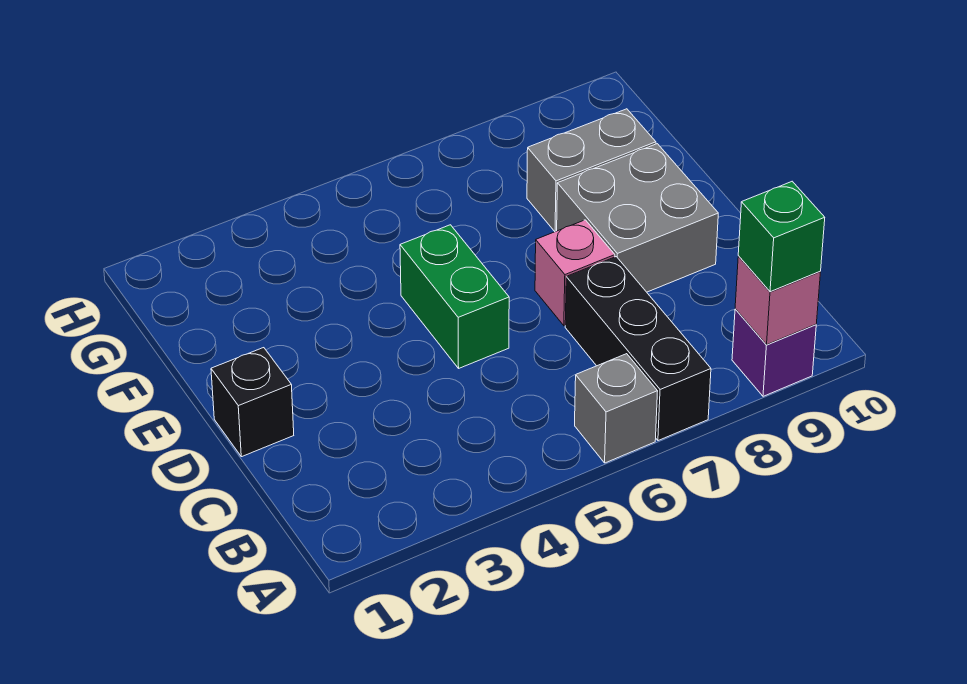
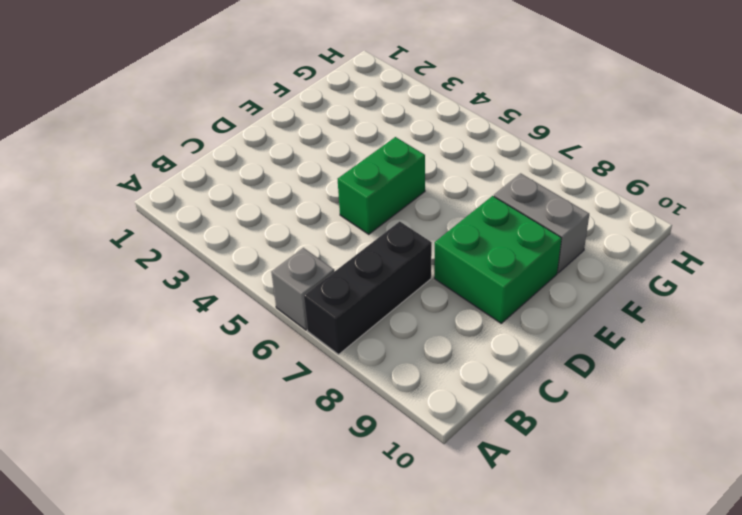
green 2x2 brick [434,196,562,323] -> grey 2x2 brick [557,144,718,292]
none -> purple 1x1 brick [732,309,816,396]
none -> black 1x1 brick [211,348,294,457]

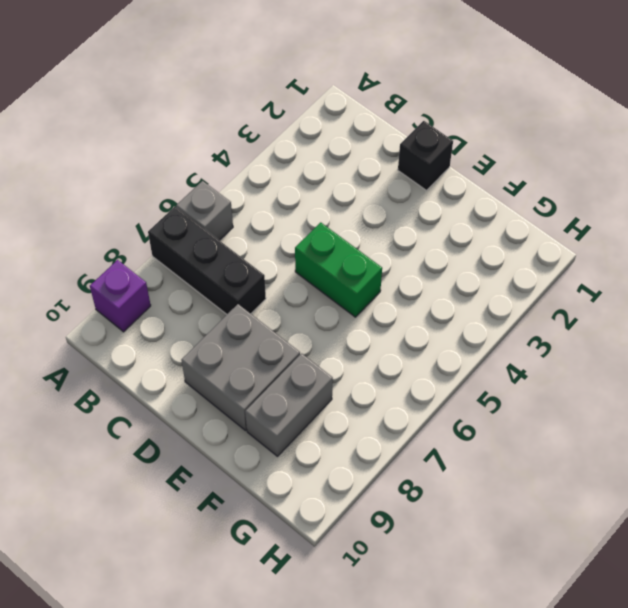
none -> pink 1x1 brick [535,220,615,326]
none -> pink 1x1 brick [735,256,821,345]

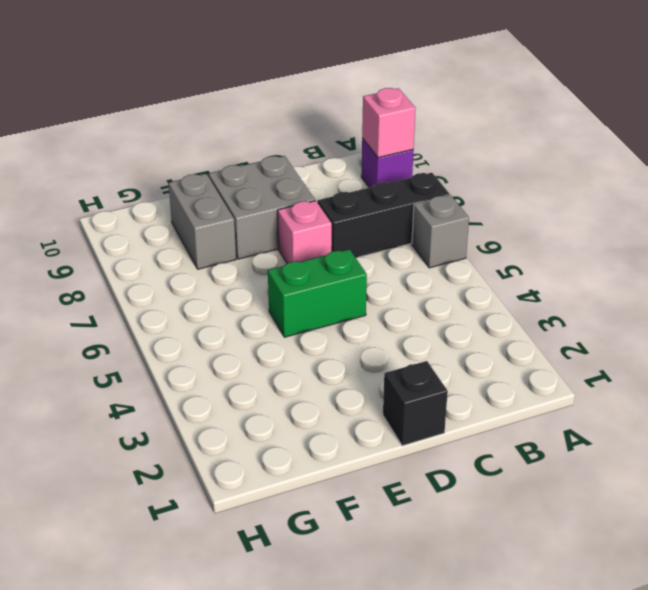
none -> green 1x1 brick [738,181,825,292]

